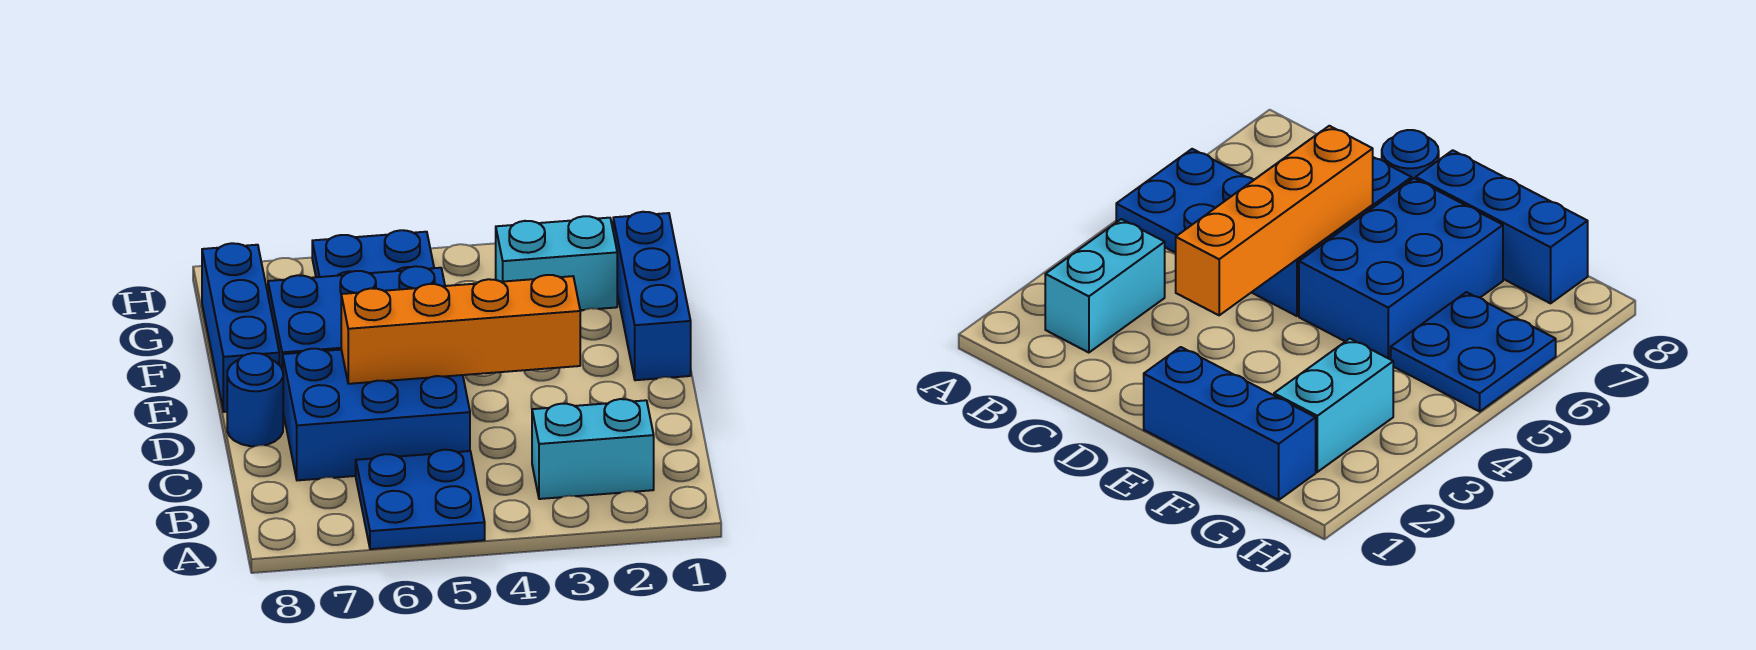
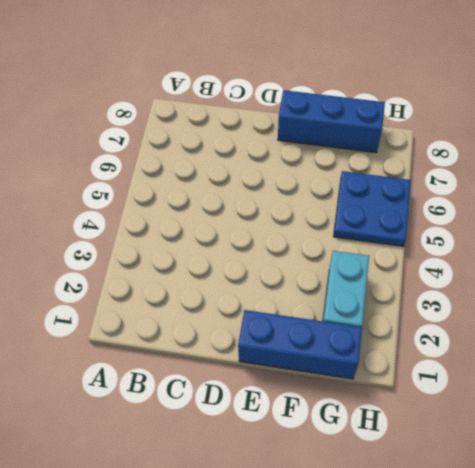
none -> blue 2x2 plate [356,450,485,549]
none -> cyan 1x2 brick [532,399,654,499]

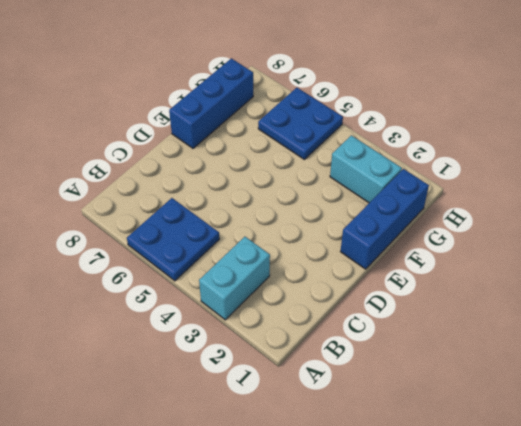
cyan 1x2 brick [199,237,270,320] -> cyan 1x2 brick turned to [532,399,654,499]
none -> blue 2x3 brick [283,349,470,480]
none -> blue 1x1 round brick [227,353,283,446]

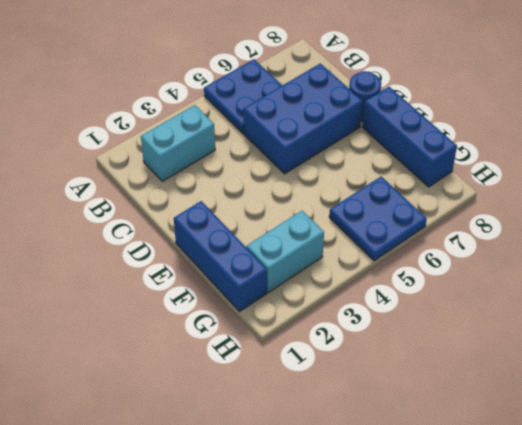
none -> blue 2x3 brick [268,266,445,370]
none -> orange 1x4 brick [341,275,580,384]

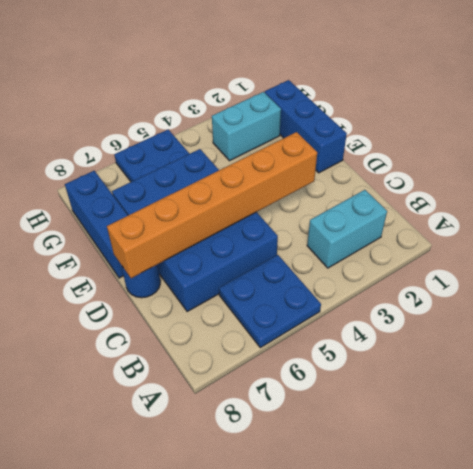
orange 1x6 brick [107,132,317,278] -> orange 1x4 brick [341,275,580,384]

